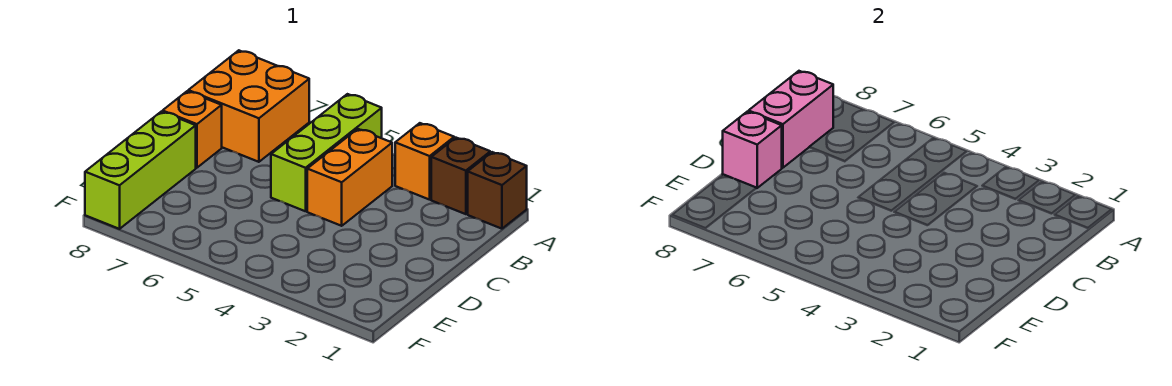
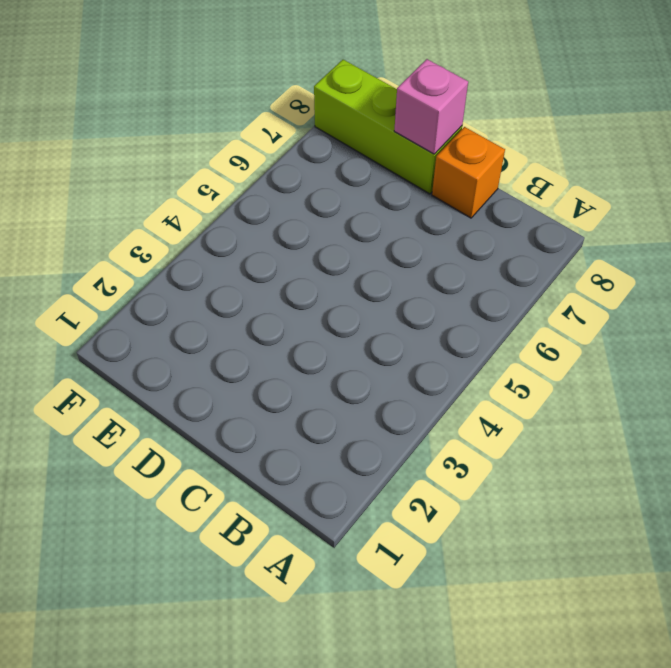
none -> brown 1x1 brick [468,152,527,229]
none -> brown 1x1 brick [431,138,490,214]

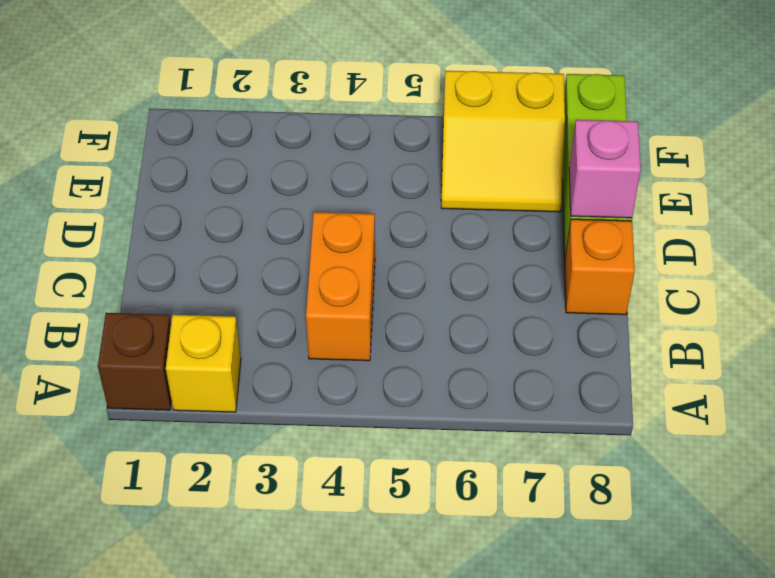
yellow 1x1 brick [166,315,241,412] -> brown 1x1 brick [431,138,490,214]
yellow 2x2 slope [441,71,565,212] -> none
none -> orange 1x1 brick [395,123,454,200]
none -> lime 1x3 brick [271,94,382,211]

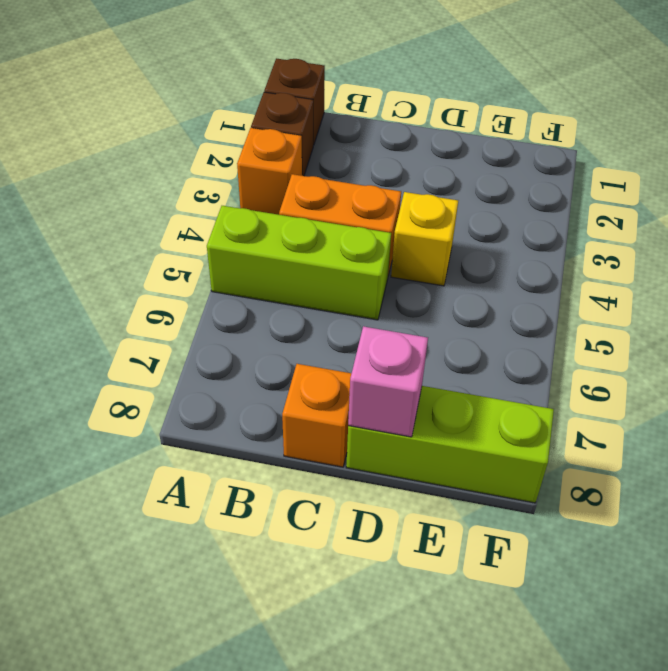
yellow 1x1 brick [391,192,458,286] -> none
none -> orange 2x2 brick [188,50,309,162]
none -> pink 1x2 brick [749,71,833,168]

